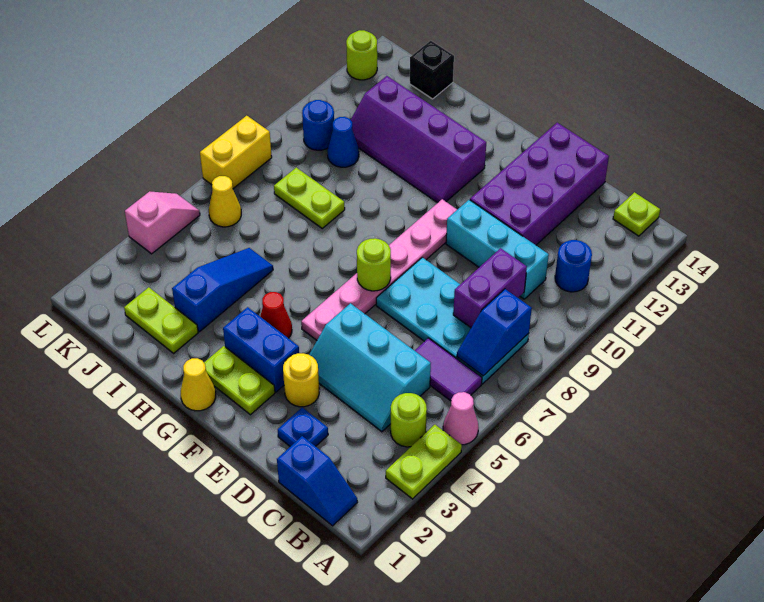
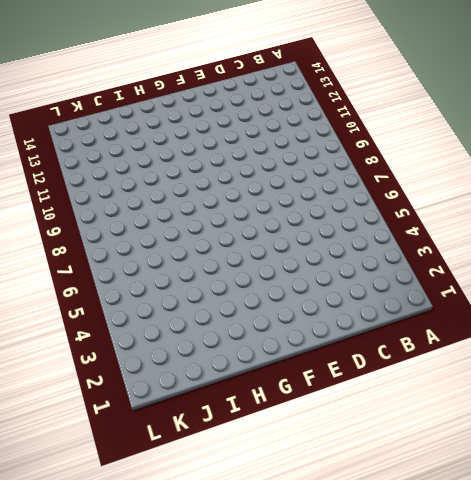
none -> lime 1x2 plate [386,425,462,499]
none -> pink 1x1 cone [443,392,478,445]
none -> blue 1x2 slope [277,436,358,526]
none -> lime 1x1 round brick [391,393,427,447]

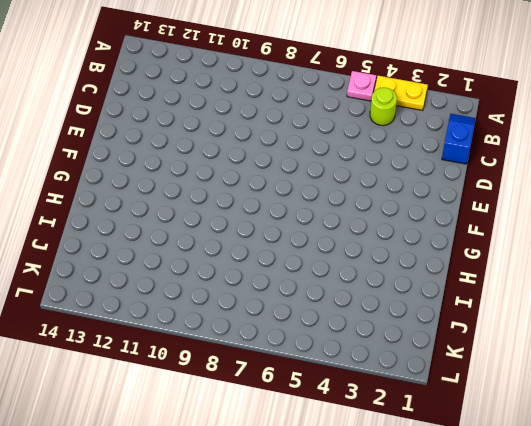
yellow 1x2 plate [374,76,428,111] -> lime 1x2 plate [386,425,462,499]
pink 1x1 plate [347,71,376,101] -> pink 1x1 cone [443,392,478,445]
none -> purple 1x2 tile [415,338,482,401]
none -> cyan 2x4 plate [376,257,529,384]
none -> blue 1x1 round brick [555,240,592,292]
none -> lime 1x1 plate [613,192,660,236]

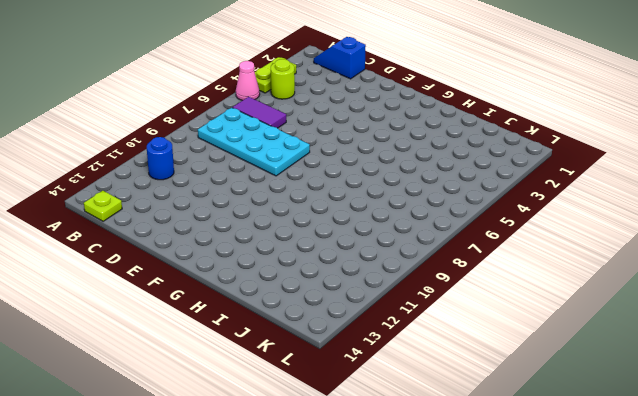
none -> cyan 2x3 slope [309,303,431,432]
none -> cyan 1x3 brick [446,200,549,299]
none -> blue 1x1 plate [278,407,328,446]
none -> purple 2x4 brick [470,123,609,245]

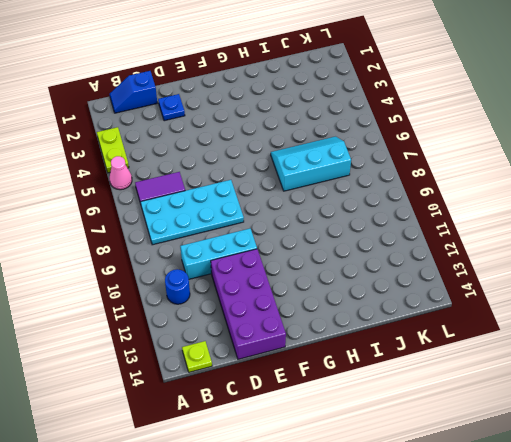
cyan 2x3 slope [271,137,351,191] -> cyan 2x3 slope moved to [309,303,431,432]
none -> lime 1x1 round brick [391,393,427,447]
none -> yellow 1x1 round brick [283,353,319,407]
none -> lime 1x2 plate [204,346,275,415]
none -> blue 1x2 brick [223,307,299,392]

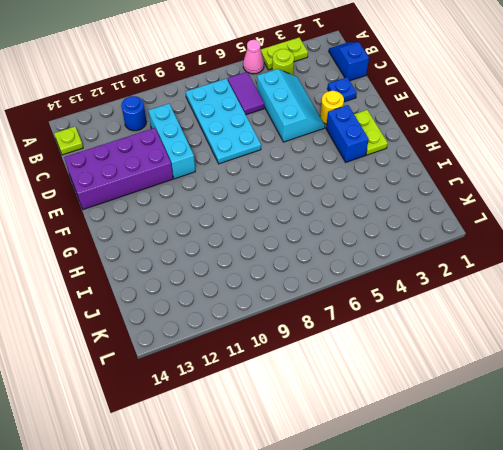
none -> pink 1x6 plate [301,199,457,340]
none -> yellow 1x1 cone [181,358,216,411]
none -> red 1x1 cone [260,292,292,338]
none -> purple 2x4 slope [351,76,486,203]

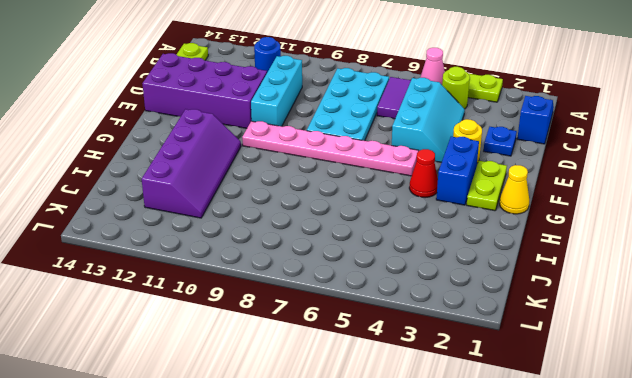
none -> lime 1x2 plate [124,287,198,353]
none -> blue 1x3 slope [172,248,273,332]
none -> lime 1x2 plate [274,168,345,228]
none -> blue 1x1 cone [327,117,359,167]

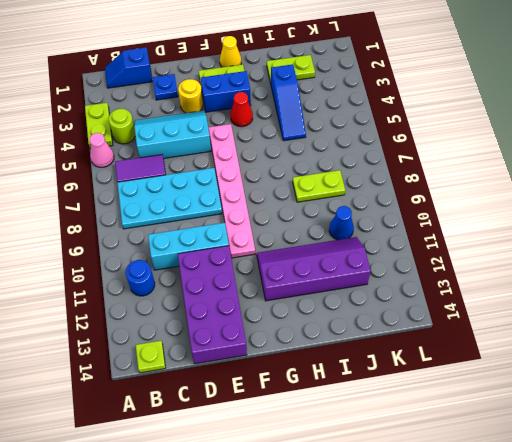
none -> black 1x1 brick [410,41,454,99]
none -> yellow 1x1 cone [209,176,241,227]
none -> blue 1x1 round brick [302,100,334,150]
none -> pink 1x2 slope [125,191,200,254]

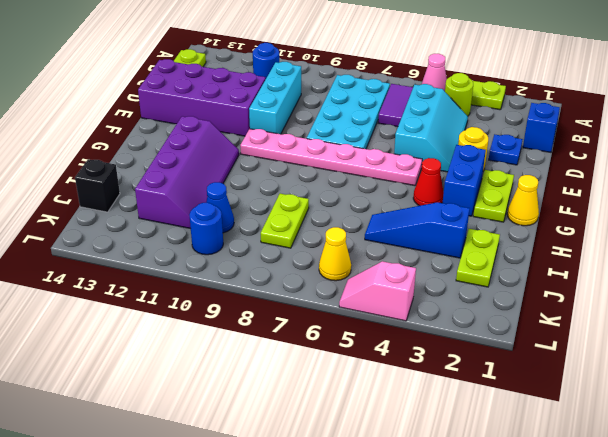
none -> yellow 1x2 brick [200,116,272,188]
none -> lime 1x1 round brick [346,30,377,80]
none -> blue 1x2 slope [457,289,532,376]
none -> purple 1x2 brick [453,248,527,328]

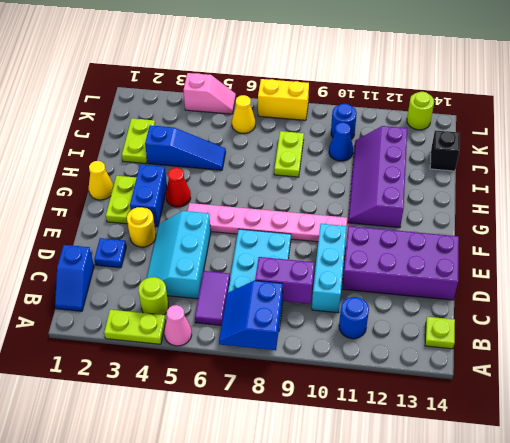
blue 2x2 slope [219,281,283,350] -> blue 1x2 slope [457,289,532,376]
none -> lime 1x1 round brick [357,238,391,291]

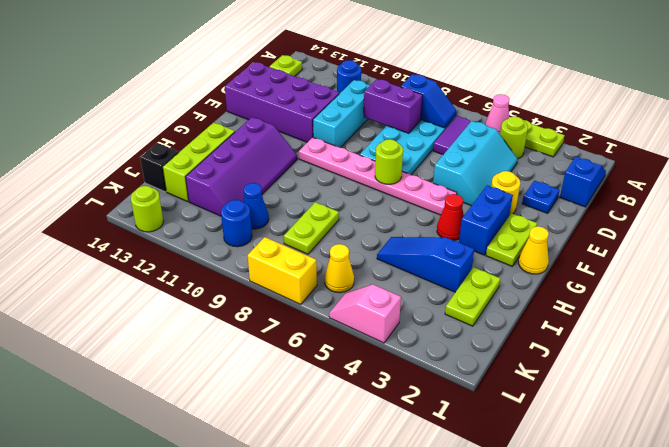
lime 1x3 brick [163,122,235,202] -> none

